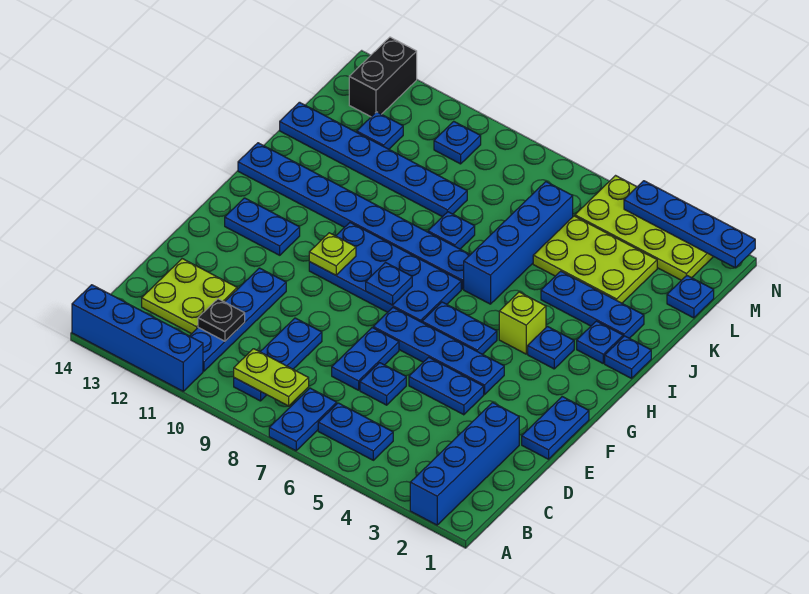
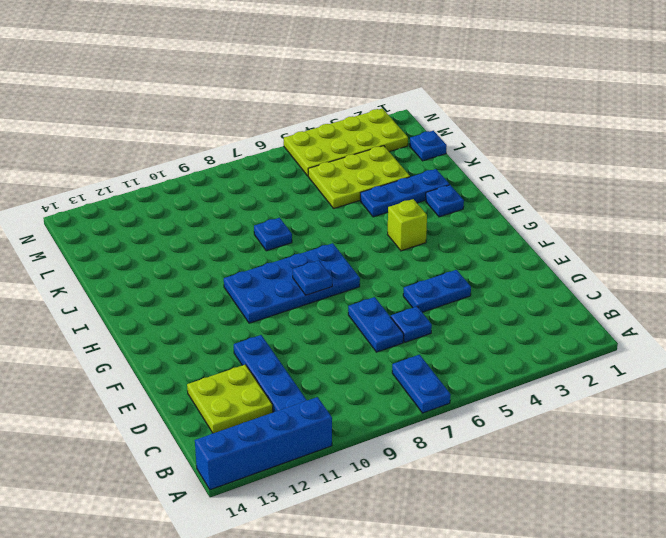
none -> blue 1x4 brick [410,403,519,525]
none -> blue 1x2 plate [318,403,393,460]
none -> blue 1x3 plate [234,318,322,401]
none -> blue 1x2 plate [522,397,589,459]

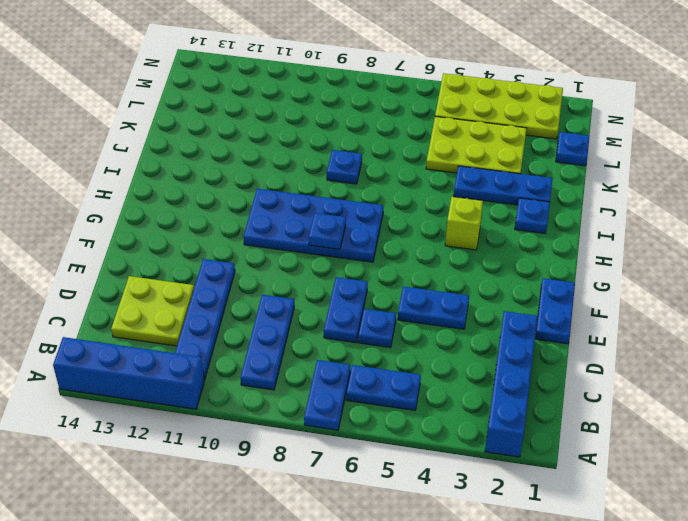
none -> blue 1x4 plate [373,308,504,394]
none -> blue 1x2 plate [422,302,497,354]
none -> blue 1x2 plate [225,198,300,255]
none -> blue 1x1 plate [528,326,574,369]

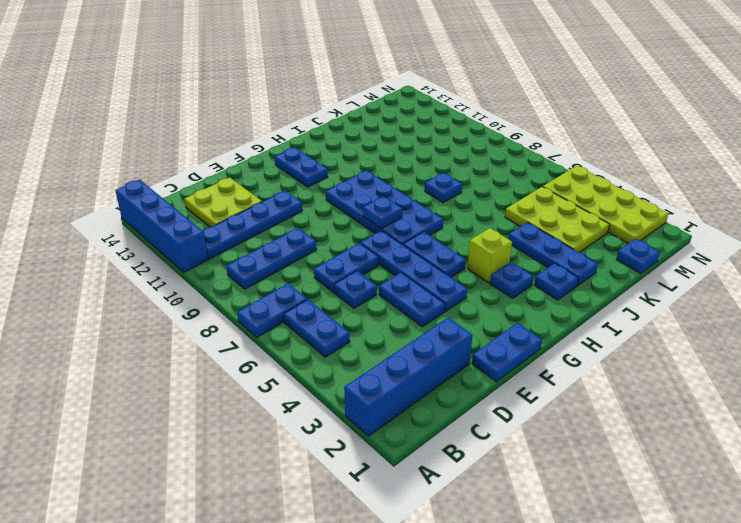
none -> blue 1x1 plate [605,336,651,378]
none -> blue 1x4 brick [464,182,573,304]
none -> blue 1x8 plate [238,143,470,289]
none -> blue 1x6 plate [280,102,467,217]

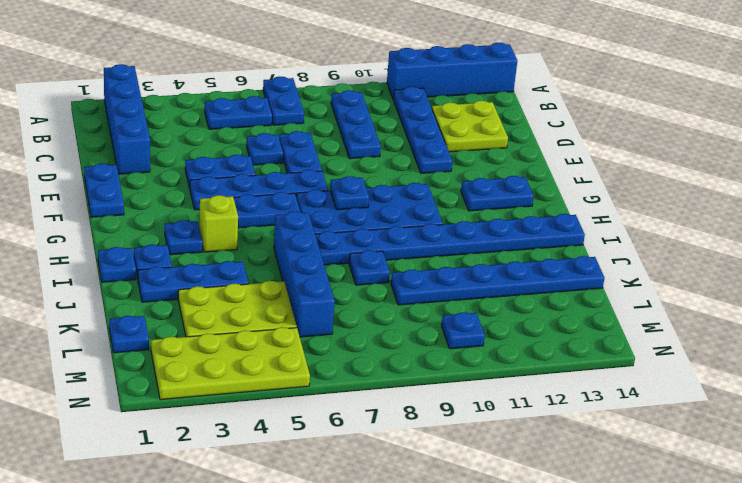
none -> blue 1x1 plate [357,112,403,149]
none -> black 1x2 brick [349,37,417,117]
none -> lime 1x2 plate [234,349,309,406]
none -> black 1x1 plate [198,299,245,341]

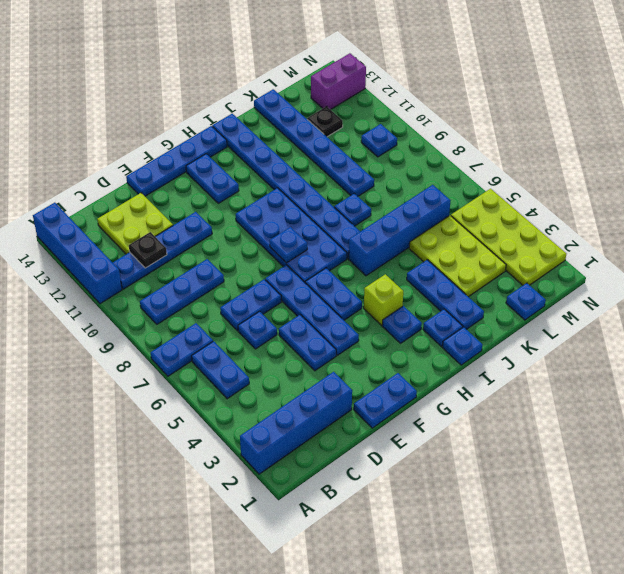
blue 1x4 plate [126,126,227,196] -> blue 1x4 plate turned to [624,181,755,268]
black 1x1 plate [307,106,343,137] -> blue 1x1 plate [357,112,403,149]
purple 1x2 brick [311,53,366,110] -> black 1x2 brick [349,37,417,117]
none -> lime 1x2 plate [234,349,309,406]
none -> lime 1x1 plate [309,233,356,275]

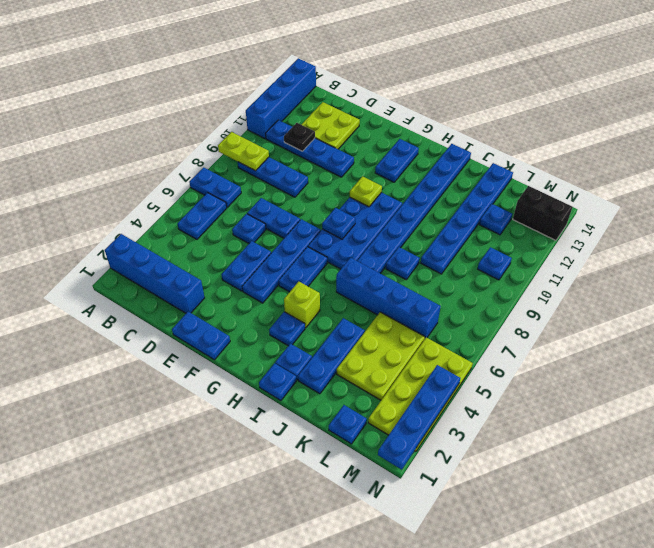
lime 1x2 plate [218,132,269,171] -> lime 1x2 plate turned to [234,349,309,406]

